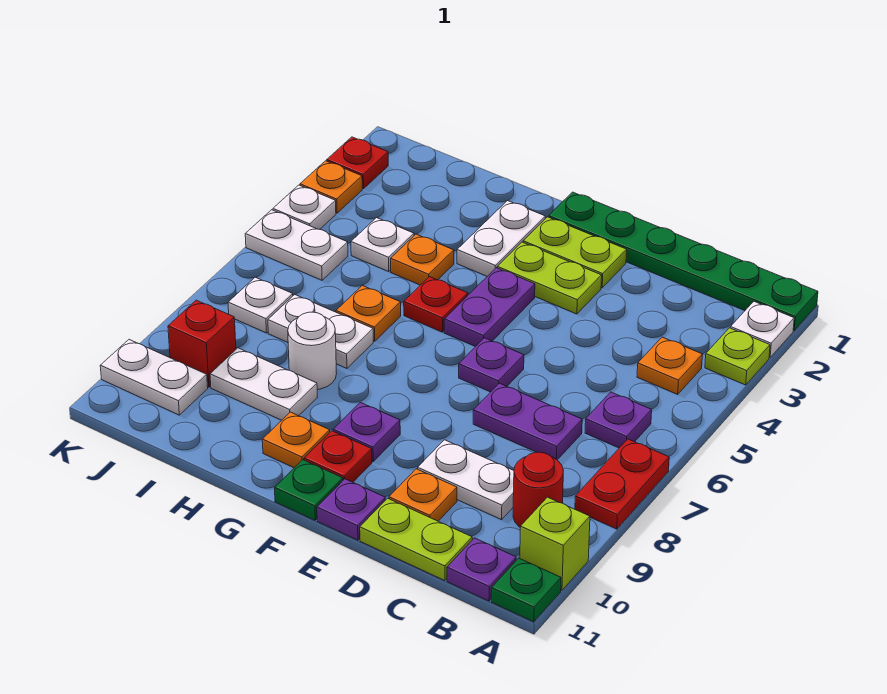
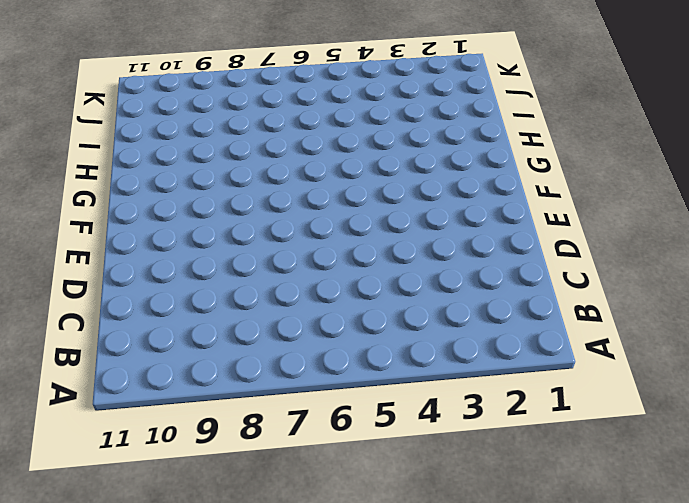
none -> green 1x6 plate [549,192,818,331]
none -> white 1x1 plate [730,302,794,358]
none -> lime 1x1 plate [705,328,770,385]
none -> red 1x2 plate [575,439,669,529]

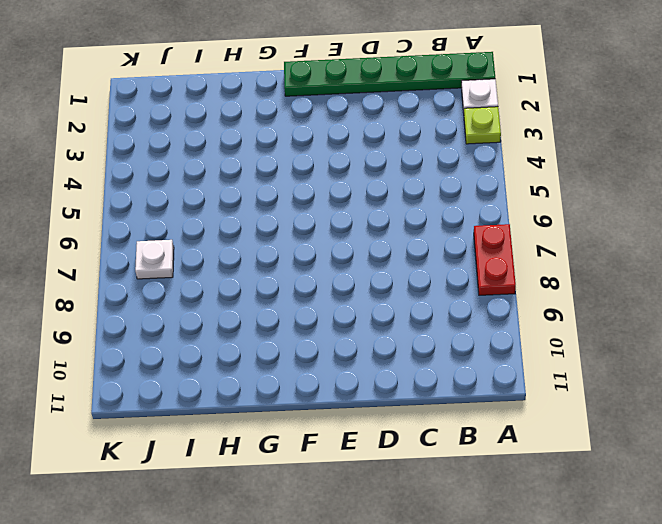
none -> lime 1x1 brick [520,497,590,590]
none -> green 1x1 plate [491,558,561,622]
none -> orange 1x1 plate [637,337,703,394]
none -> purple 1x1 plate [585,392,652,448]

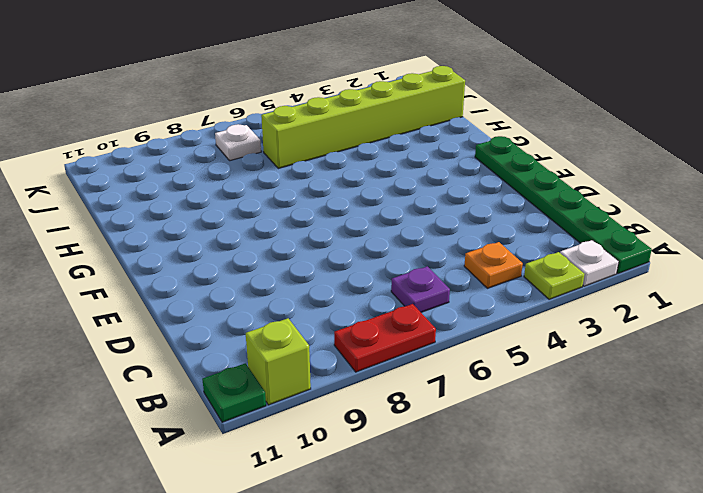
lime 1x6 brick [261,66,465,168] -> white 1x1 plate [351,218,414,272]
none -> red 1x1 round brick [513,452,563,527]
none -> purple 1x1 plate [447,538,516,601]
none -> purple 1x2 plate [473,383,582,460]
none -> white 1x2 plate [418,440,514,520]

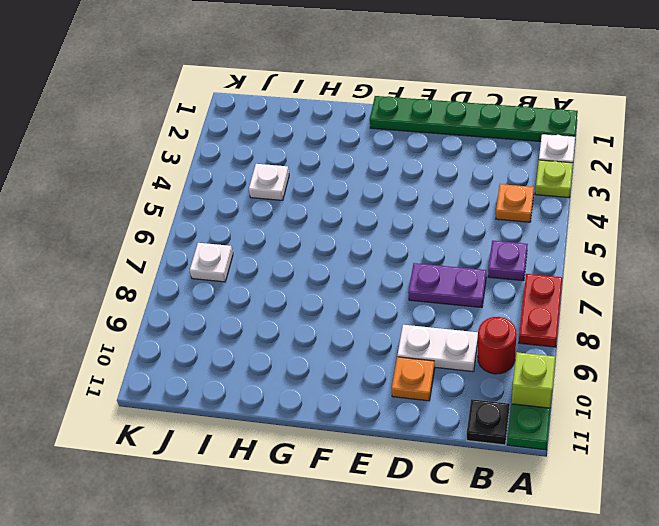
black 1x1 plate [467,399,510,445] -> purple 1x1 plate [447,538,516,601]
none -> lime 1x2 plate [360,498,472,581]
none -> lime 1x2 plate [523,217,627,288]
none -> lime 1x2 plate [497,242,602,314]
none -> purple 1x1 plate [459,338,524,392]

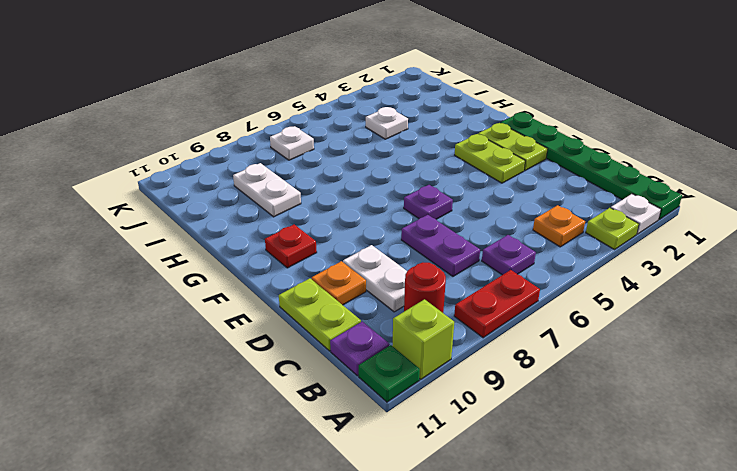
none -> purple 1x1 plate [317,479,385,540]
none -> purple 1x2 plate [444,268,535,347]
none -> purple 1x1 plate [333,403,400,461]
none -> green 1x1 plate [275,460,343,520]

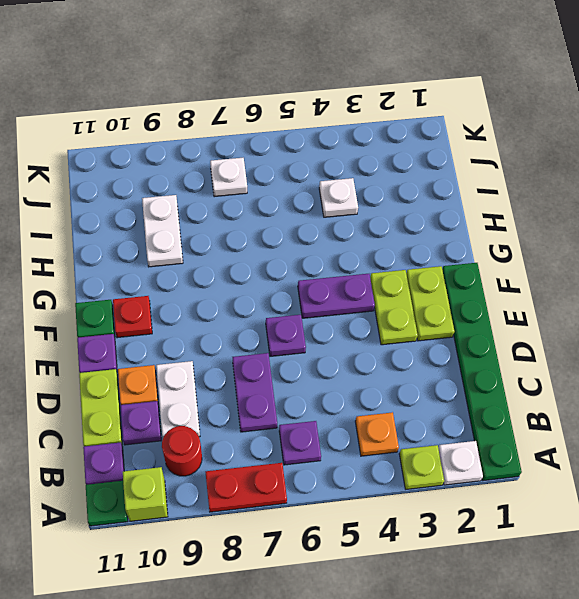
purple 1x1 plate [120,401,161,445] -> purple 1x1 plate moved to [333,403,400,461]
none -> white 1x2 plate [457,201,545,276]
none -> red 1x1 plate [404,277,468,332]
none -> orange 1x1 plate [262,412,330,468]
none -> orange 1x1 plate [391,234,454,285]

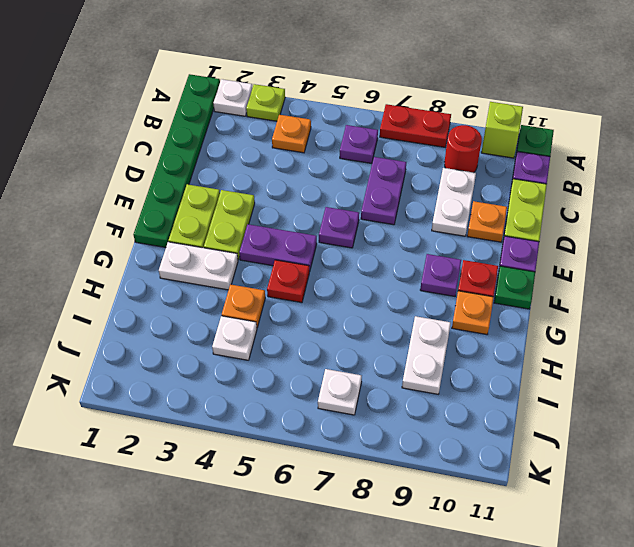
none -> orange 1x1 plate [336,285,401,341]
none -> white 1x2 plate [268,295,373,368]
none -> white 1x1 round brick [288,312,337,390]
none -> white 1x2 plate [245,210,348,280]

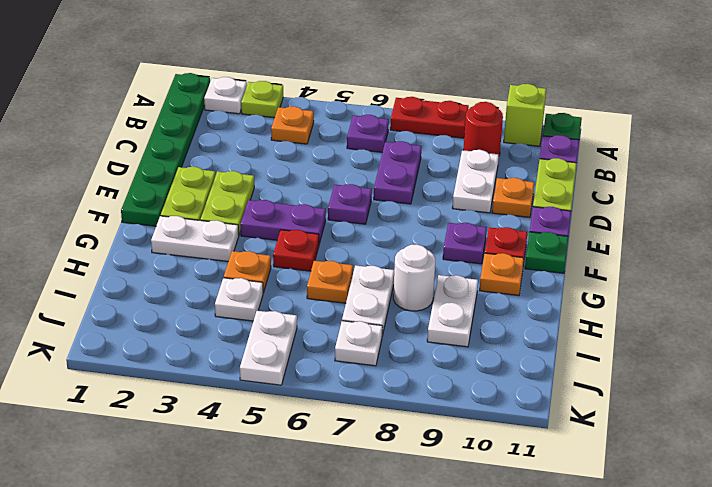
none -> red 1x1 brick [168,300,236,387]
none -> white 1x2 plate [100,340,208,415]
none -> red 1x1 plate [327,137,388,189]
none -> orange 1x1 plate [300,161,362,213]

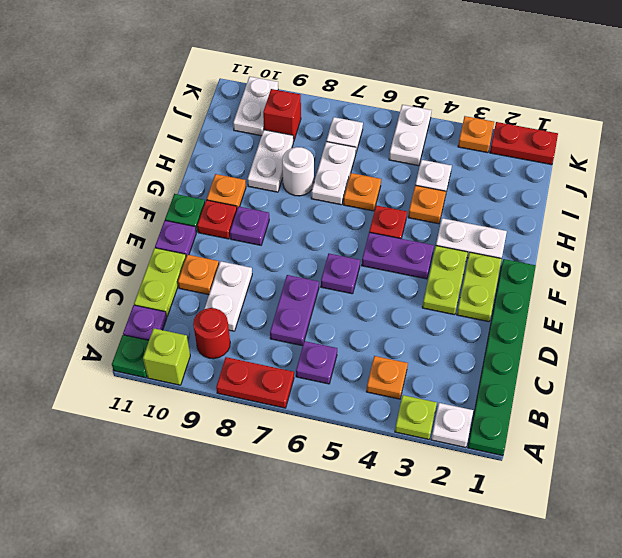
red 1x2 plate [490,122,558,165] -> red 1x1 plate [327,137,388,189]
none -> white 1x1 plate [273,185,336,229]

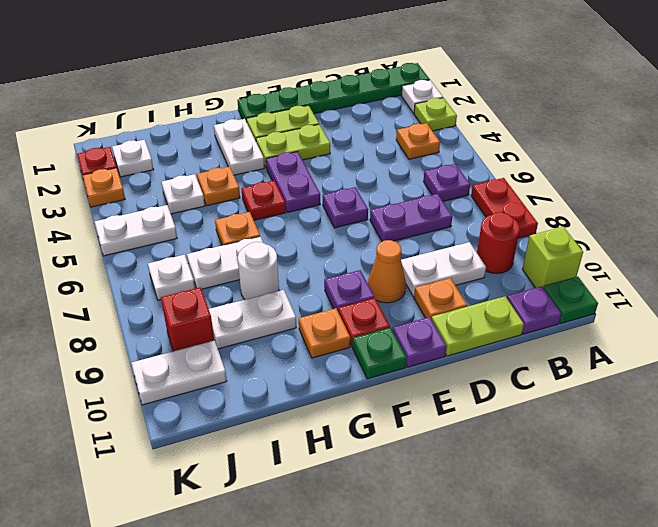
orange 1x1 cone [368,240,406,303] -> none
white 1x1 plate [112,140,153,177] -> white 1x1 plate moved to [273,185,336,229]

